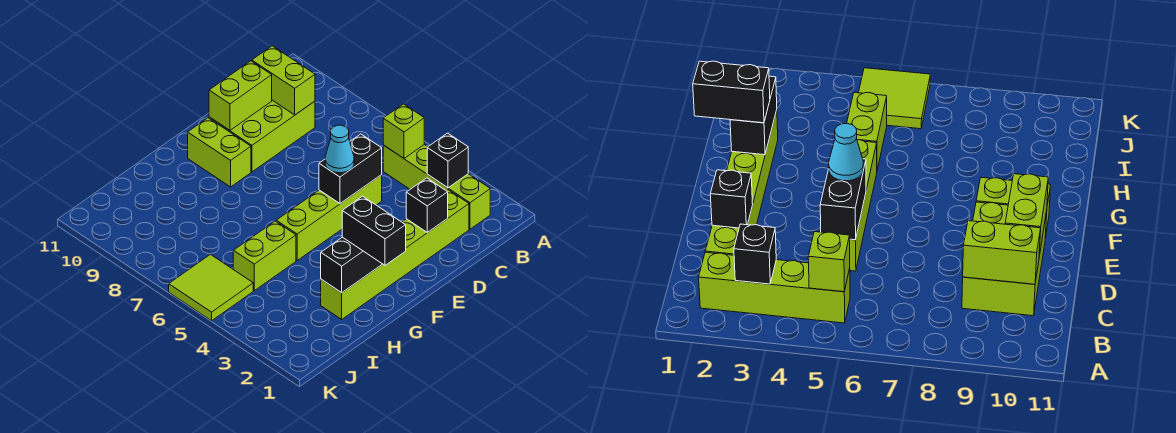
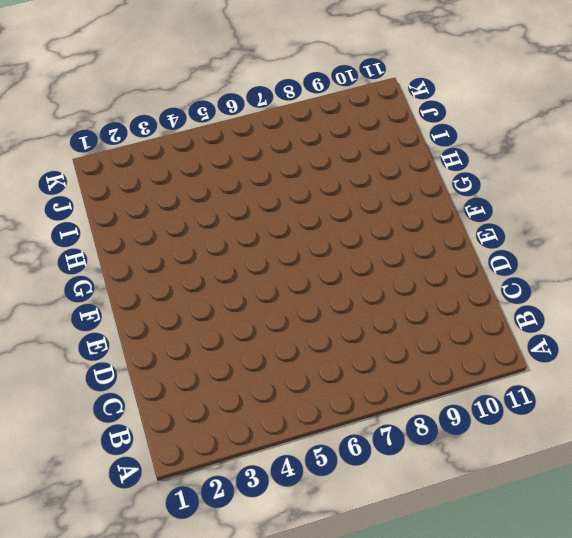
none -> lime 1x4 brick [383,145,490,229]
none -> lime 1x6 brick [321,190,469,319]
none -> lime 2x3 brick [209,100,315,172]

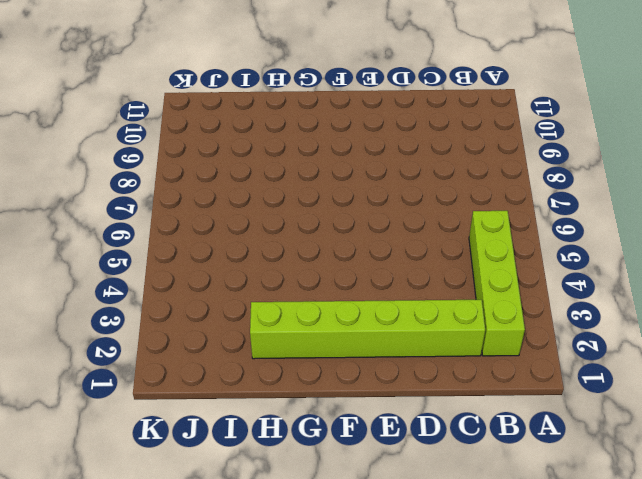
none -> lime 2x3 brick [209,100,315,172]
none -> lime 1x4 brick [276,175,382,260]
none -> lime 1x2 brick [188,118,251,187]

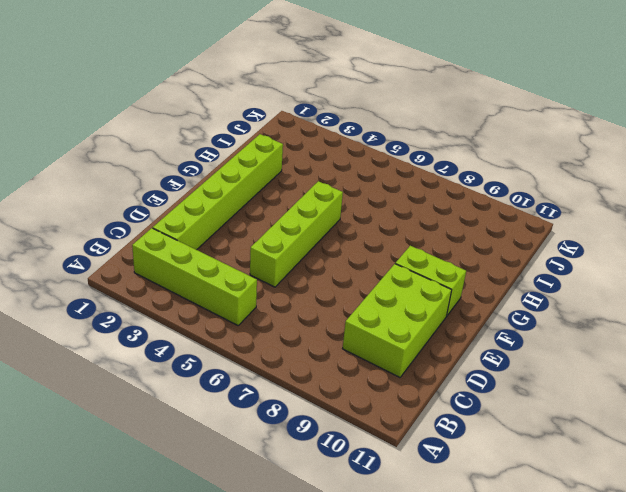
none -> lime 1x2 brick [233,221,296,291]
none -> lime 2x2 tile [169,254,253,321]
none -> black 1x1 brick [427,133,468,188]

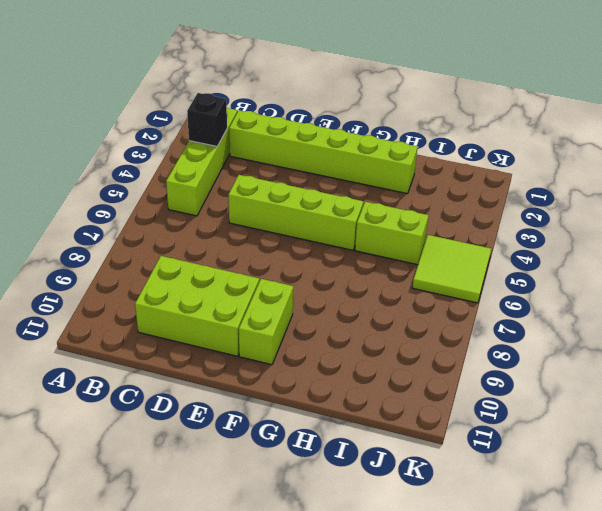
none -> lime 1x1 brick [383,104,424,158]
none -> lime 1x2 brick [252,46,315,115]
none -> black 1x1 brick [406,178,448,233]

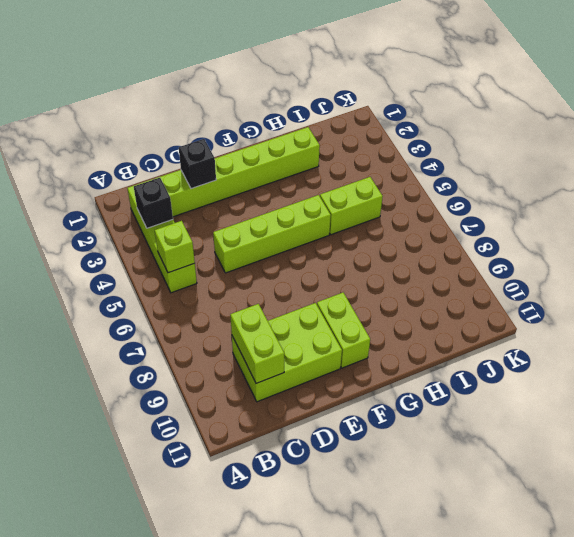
none -> lime 2x2 tile [169,254,253,321]
none -> black 1x2 brick [319,134,382,204]
none -> lime 1x2 brick [209,61,272,130]

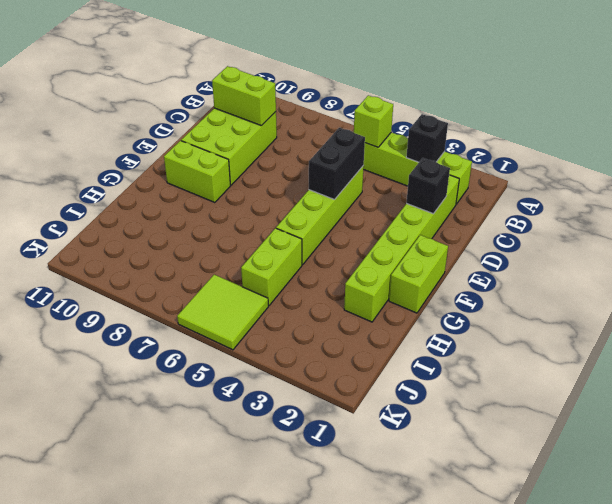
lime 1x2 brick [389,235,448,313] -> lime 1x2 brick moved to [209,61,272,130]
none -> black 1x2 brick [321,237,382,293]
none -> cyan 1x1 cone [325,125,354,173]
none -> black 1x2 brick [342,196,406,265]

